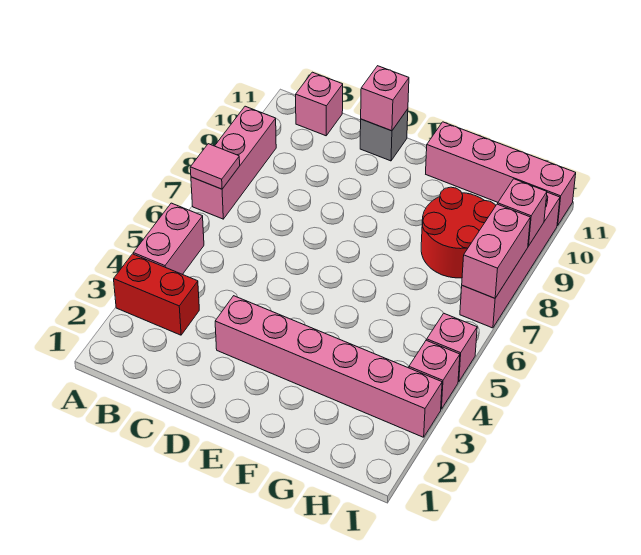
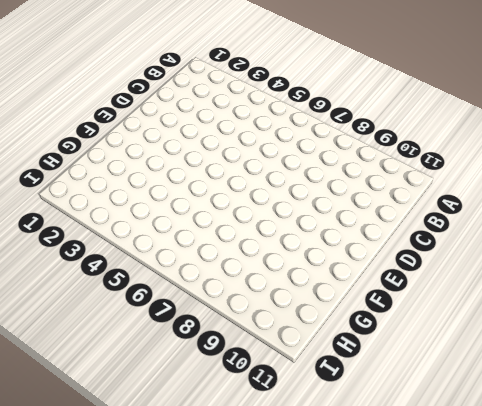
none -> red 1x2 brick [114,254,199,335]
none -> pink 1x2 brick [133,203,204,274]
none -> pink 1x3 brick [191,106,276,219]

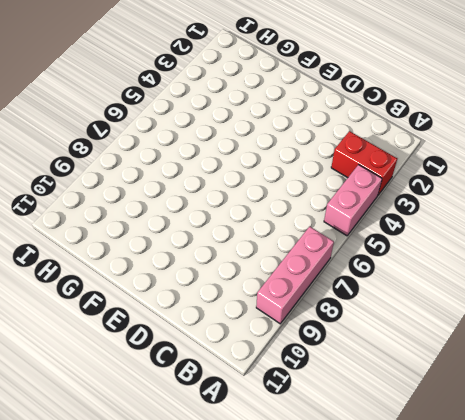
none -> pink 1x1 brick [296,72,343,136]
none -> pink 1x6 brick [215,296,442,437]
none -> grey 1x1 brick [360,109,408,161]

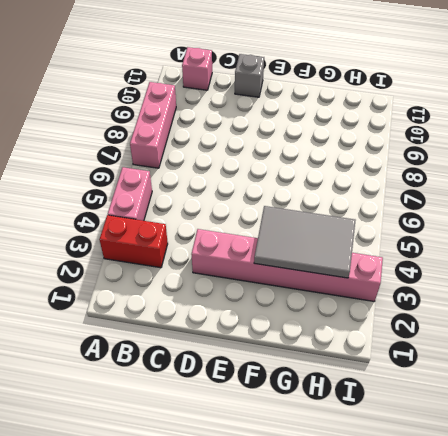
grey 2x3 tile [254,206,356,278] -> none
none -> pink 1x4 brick [426,122,576,225]
none -> red 2x2 round brick [421,187,496,278]
none -> pink 1x1 brick [409,340,460,409]

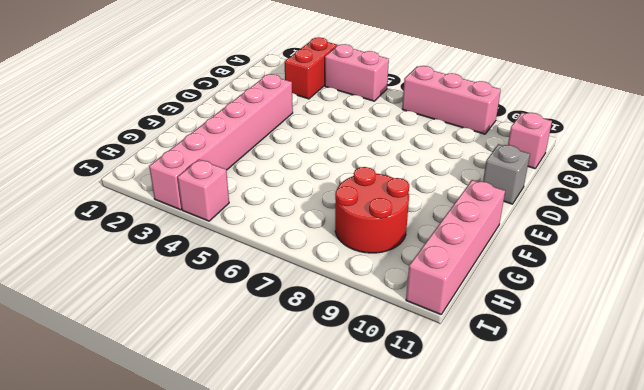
none -> pink 1x1 brick [427,313,477,382]
none -> pink 1x4 brick [460,192,560,328]
none -> pink 1x1 tile [190,144,240,189]

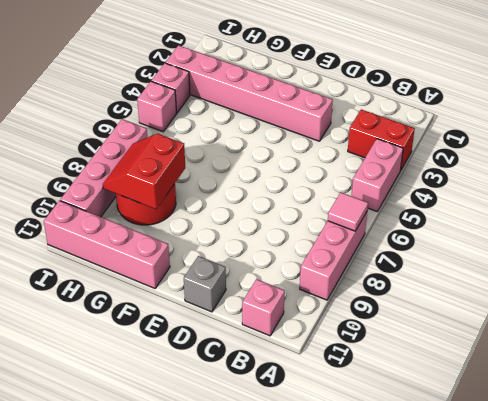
red 2x2 slope [103,133,185,209] -> none
none -> pink 1x1 brick [361,66,409,131]
none -> pink 1x2 brick [462,204,530,298]
none -> pink 1x1 brick [498,179,547,246]

